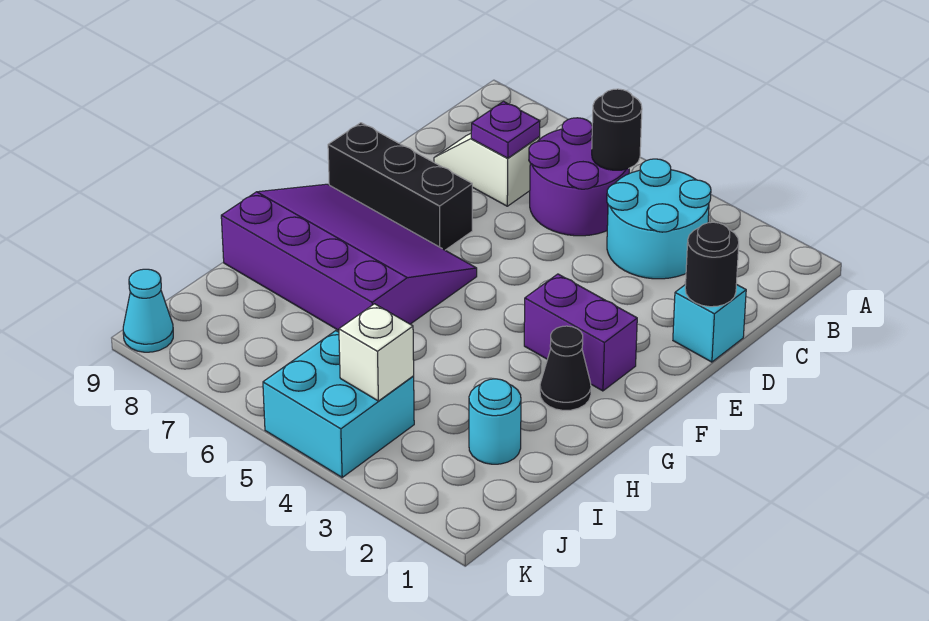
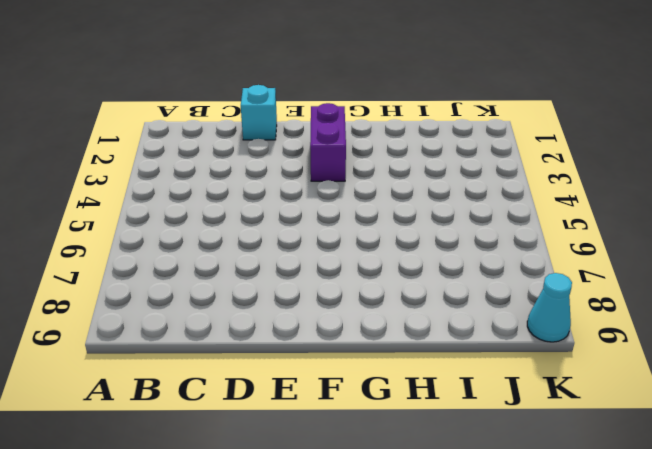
none -> cyan 2x2 round brick [607,159,711,279]
none -> purple 2x2 round brick [529,118,629,236]
none -> white 1x2 slope [434,134,540,206]

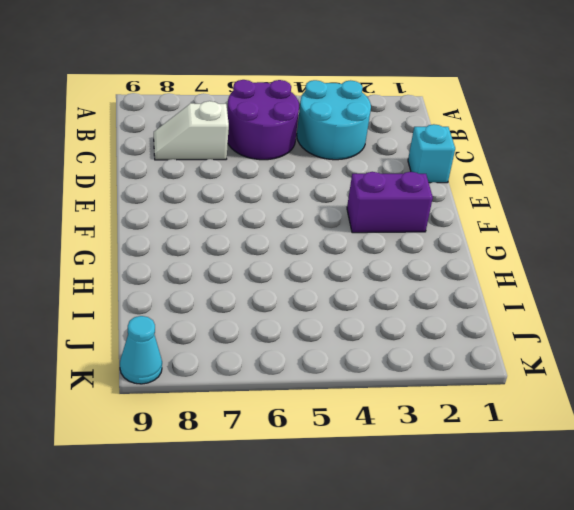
none -> black 1x3 brick [328,123,472,250]
none -> purple 3x4 slope [221,184,477,330]
none -> black 1x1 cone [540,326,591,410]

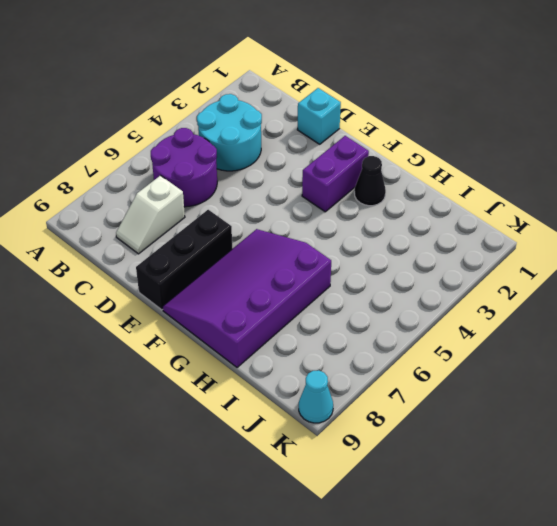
none -> cyan 1x1 round brick [469,379,521,464]
none -> cyan 2x2 brick [263,331,414,477]
none -> black 1x1 round brick [592,89,642,170]

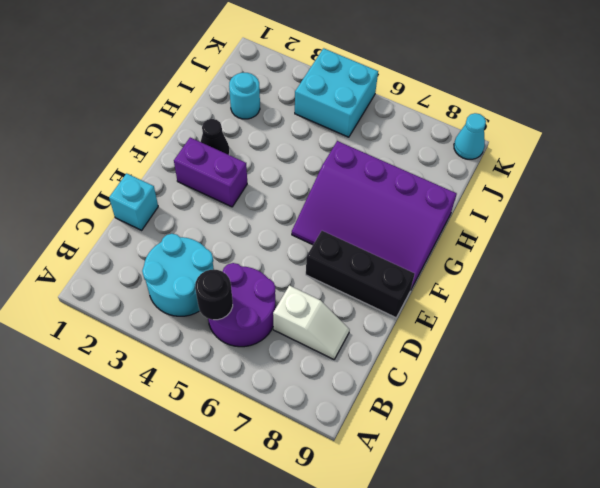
none -> purple 1x1 plate [471,102,540,158]
none -> black 1x1 round brick [685,222,739,307]
none -> white 1x1 brick [339,304,414,401]

